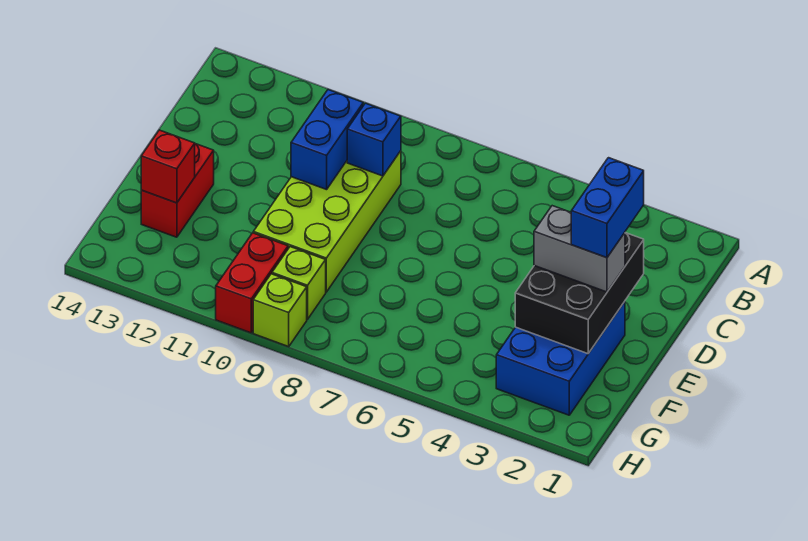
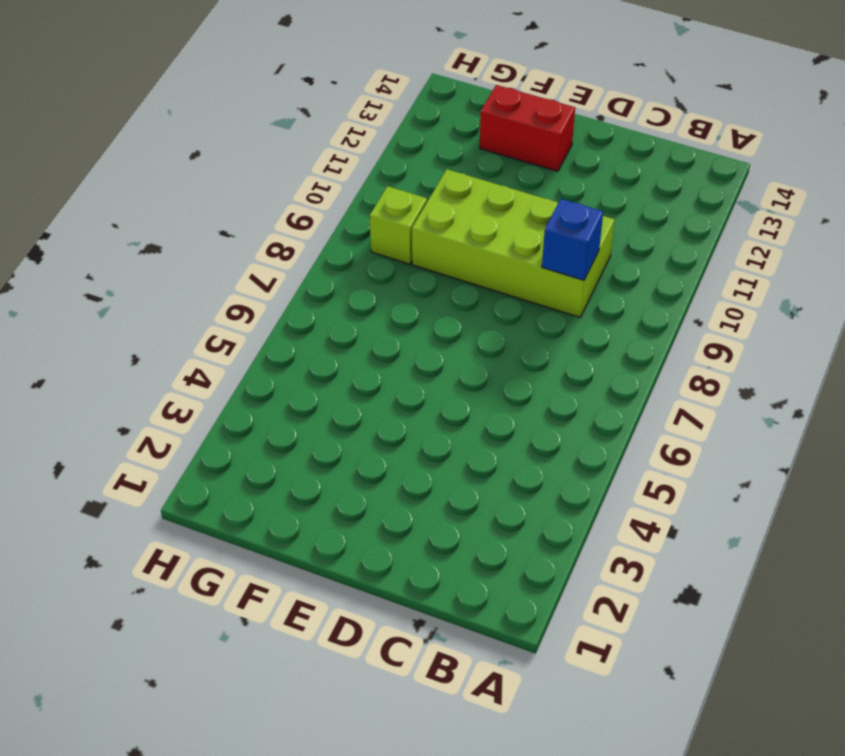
none -> blue 2x3 brick [496,302,625,415]
none -> red 1x2 brick [216,233,288,333]
none -> lime 1x1 brick [253,274,307,347]

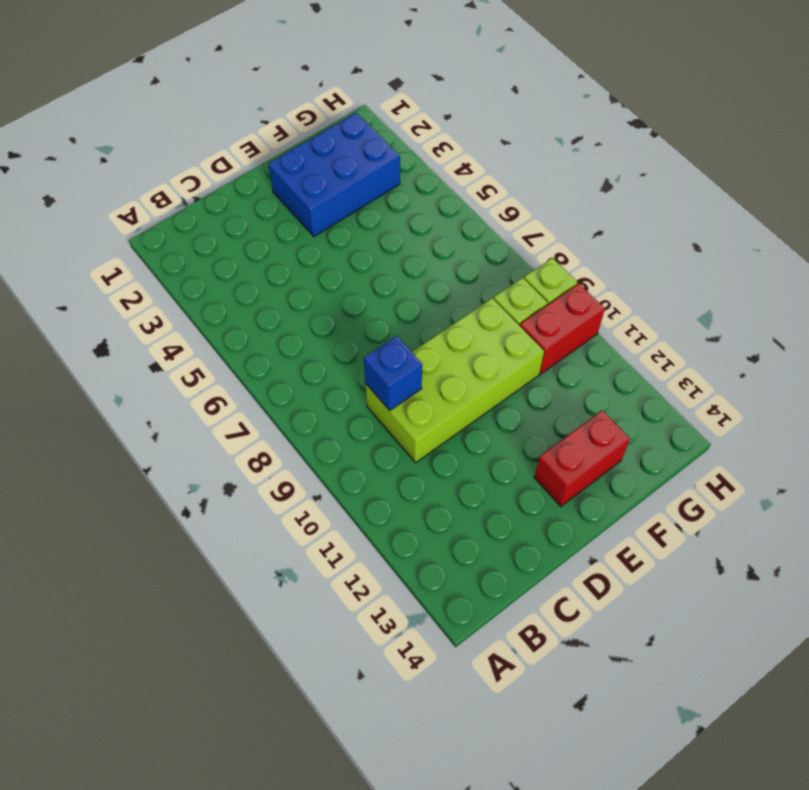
none -> blue 1x2 brick [291,90,363,190]
none -> black 2x3 brick [515,233,644,354]
none -> red 1x1 brick [141,130,195,203]

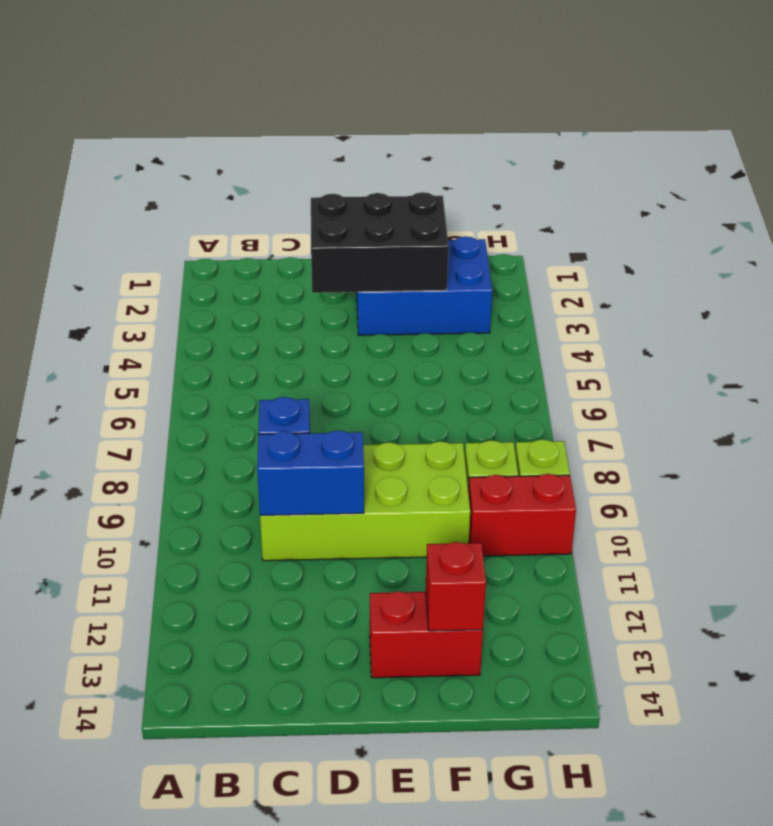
none -> grey 1x2 brick [534,206,625,292]
none -> blue 1x2 brick [571,158,644,258]

